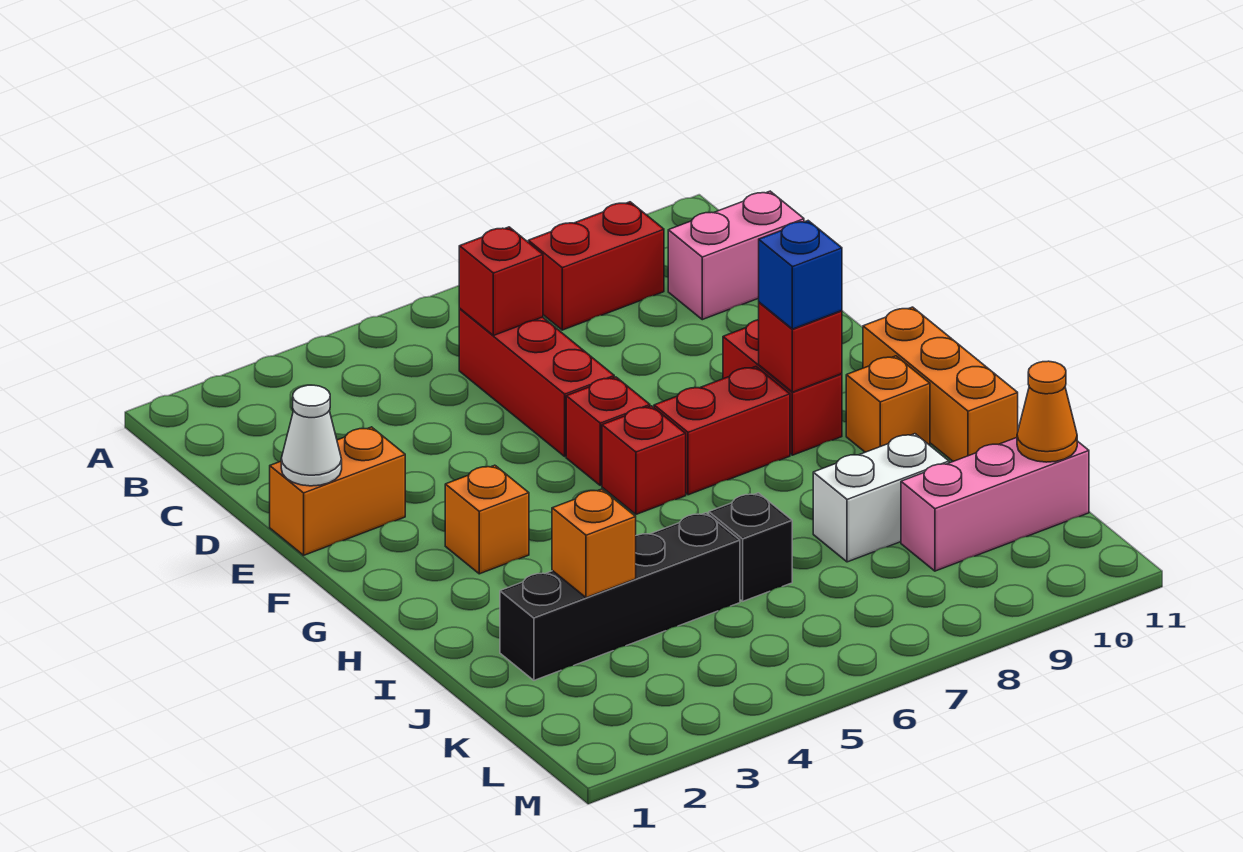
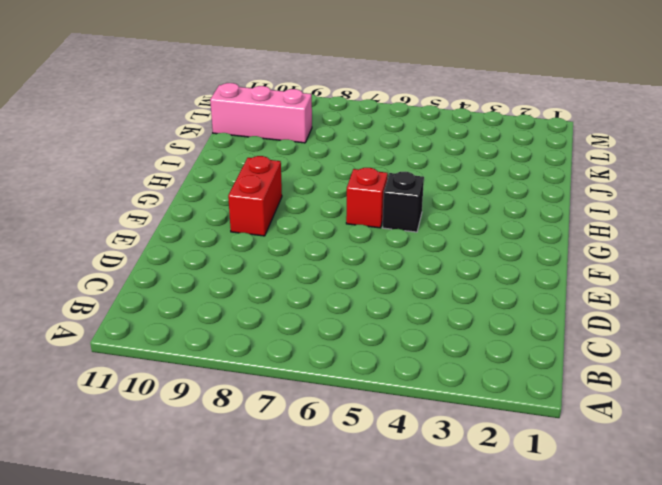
black 1x1 brick [382,172,424,232] -> black 1x1 brick moved to [709,493,792,601]
none -> red 1x2 brick [528,202,664,330]
none -> red 1x3 brick [459,309,614,456]
none -> pink 1x2 brick [668,191,804,320]

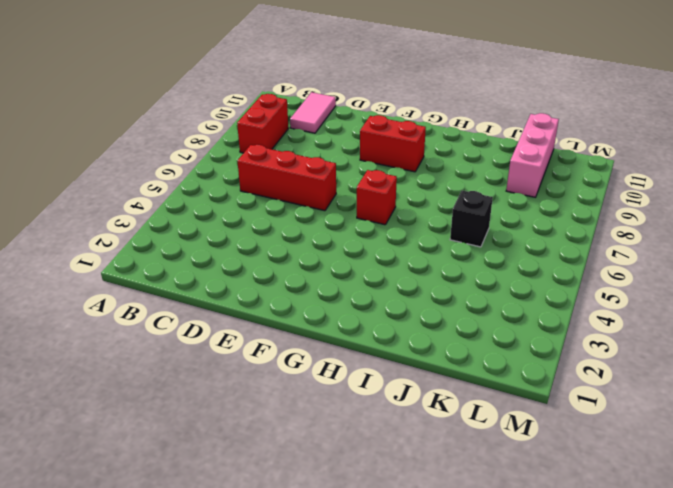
pink 1x2 tile [290,92,336,133] -> pink 1x2 brick [668,191,804,320]
none -> orange 1x2 brick [270,427,405,555]
none -> red 1x1 brick [566,377,650,485]
none -> orange 1x1 brick [445,465,529,574]

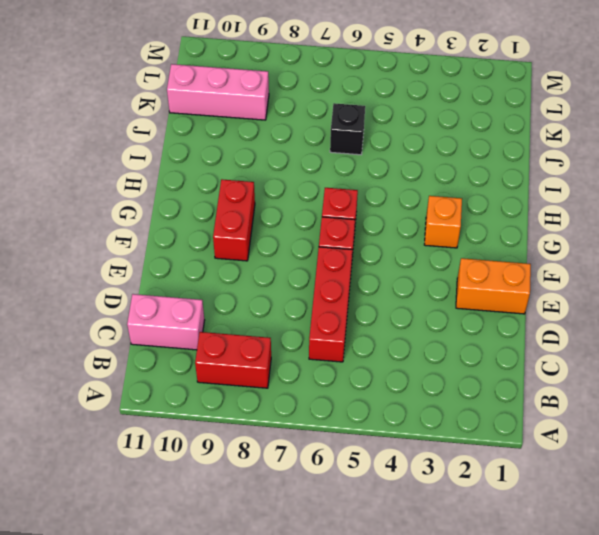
none -> red 1x2 brick [654,367,790,495]
none -> orange 1x3 brick [863,307,1018,461]
none -> orange 1x1 brick [846,356,930,452]

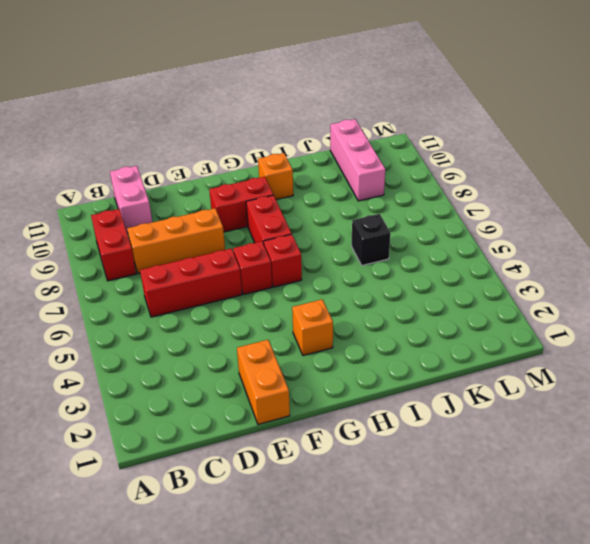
orange 1x3 brick [127,208,225,274] -> orange 1x3 brick moved to [863,307,1018,461]
none -> black 1x4 brick [500,513,740,680]
none -> white 1x2 brick [813,434,949,562]
none -> red 1x1 brick [459,227,543,336]

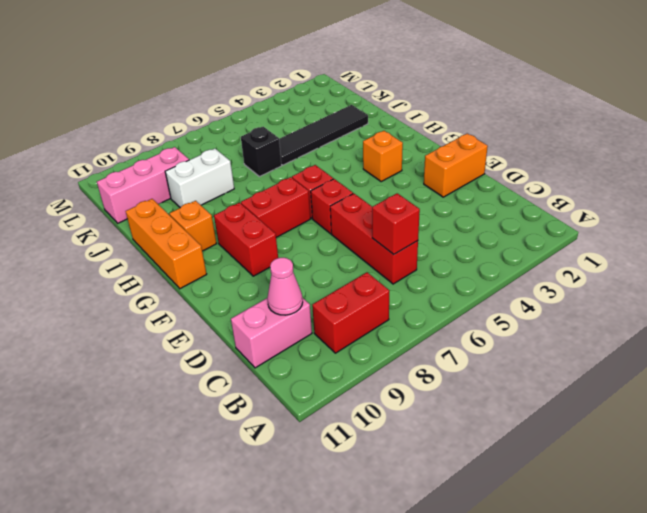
pink 1x1 cone [267,258,303,315] -> none
black 1x4 tile [279,105,368,165] -> black 1x4 brick [500,513,740,680]
none -> white 1x1 cone [281,385,342,486]
none -> red 1x1 brick [759,302,842,392]
none -> orange 1x1 brick [552,489,636,598]

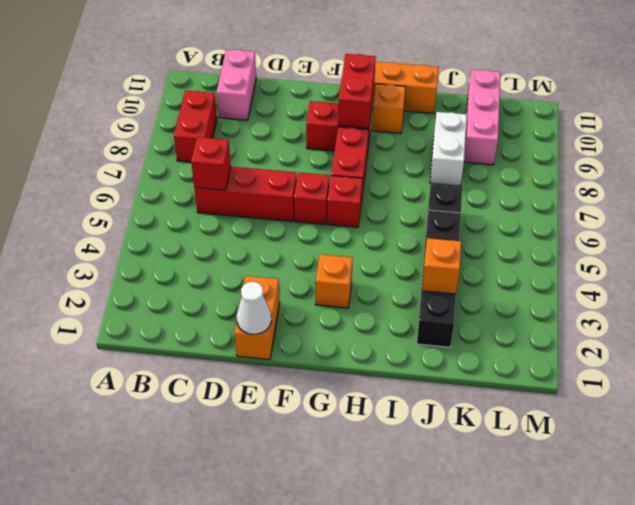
red 1x2 brick [338,54,376,128] -> red 1x1 brick [759,302,842,392]
none -> orange 1x1 cone [1017,361,1077,462]
none -> blue 1x1 brick [759,221,842,329]

